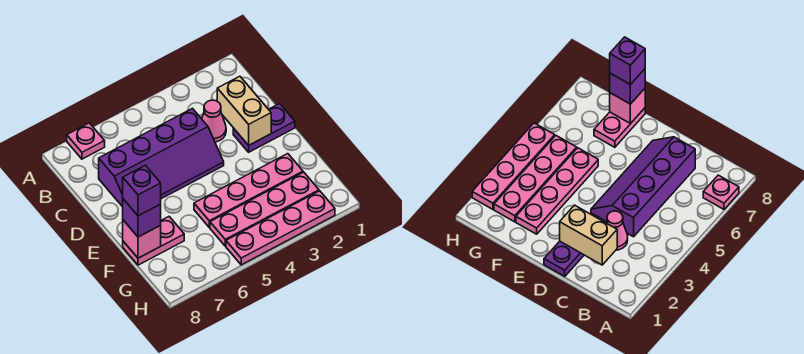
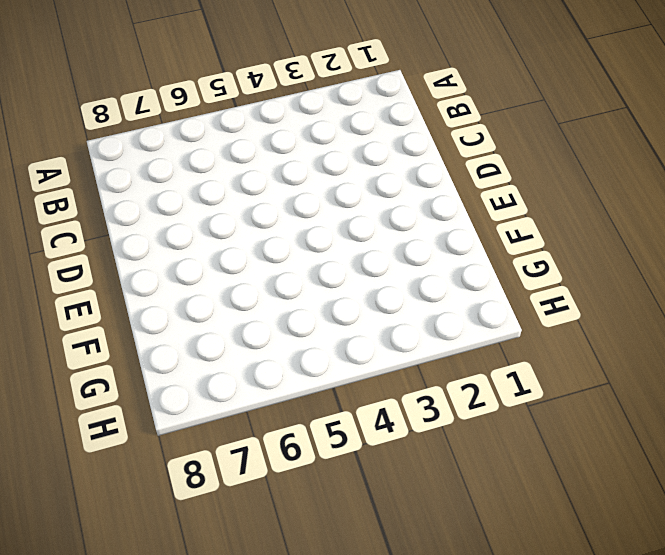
none -> pink 1x1 plate [67,123,105,159]
none -> pink 1x1 cone [202,100,226,142]
none -> purple 2x4 slope [99,108,224,207]

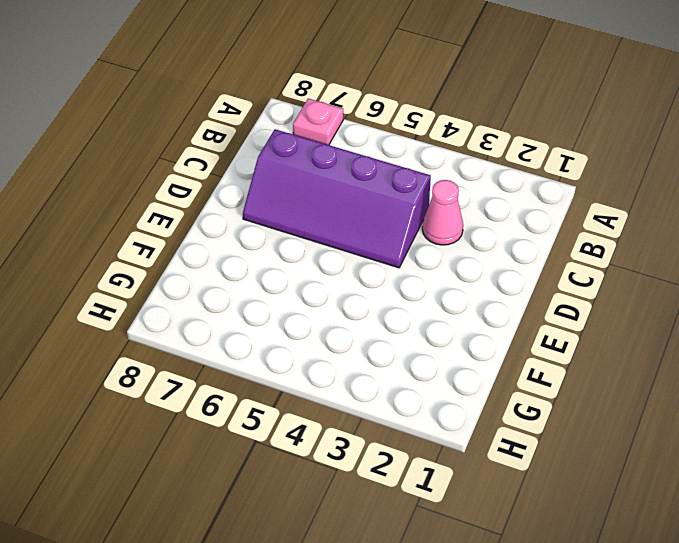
none -> purple 1x2 plate [233,104,295,152]
none -> pink 1x4 plate [194,154,303,227]
none -> pink 1x2 plate [123,217,184,265]

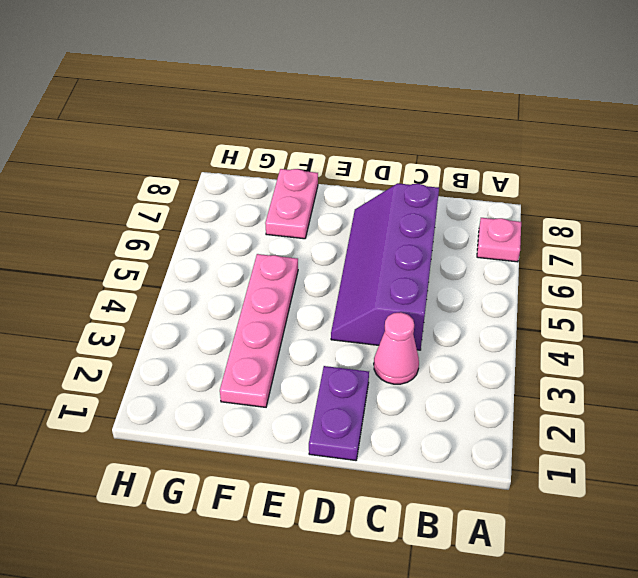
none -> pink 1x4 plate [210,172,319,246]
none -> pink 1x4 plate [226,191,335,265]
none -> tan 1x2 brick [217,76,271,145]

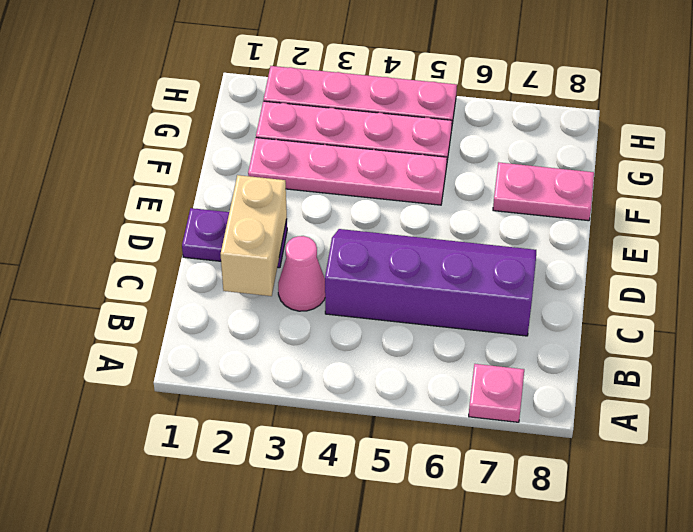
none -> pink 1x1 brick [123,220,161,258]
none -> purple 1x1 brick [123,199,161,237]
none -> purple 1x1 brick [123,165,161,216]

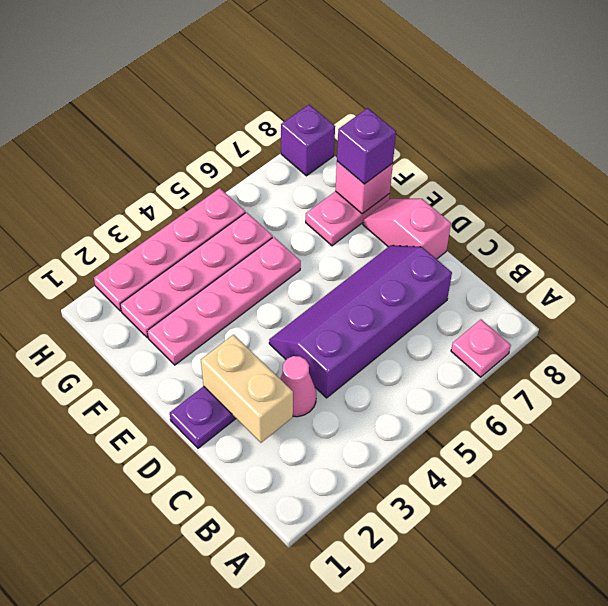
pink 1x2 slope [363,199,451,259] -> none
purple 1x1 brick [281,105,335,176] -> purple 1x1 brick moved to [123,165,161,216]

